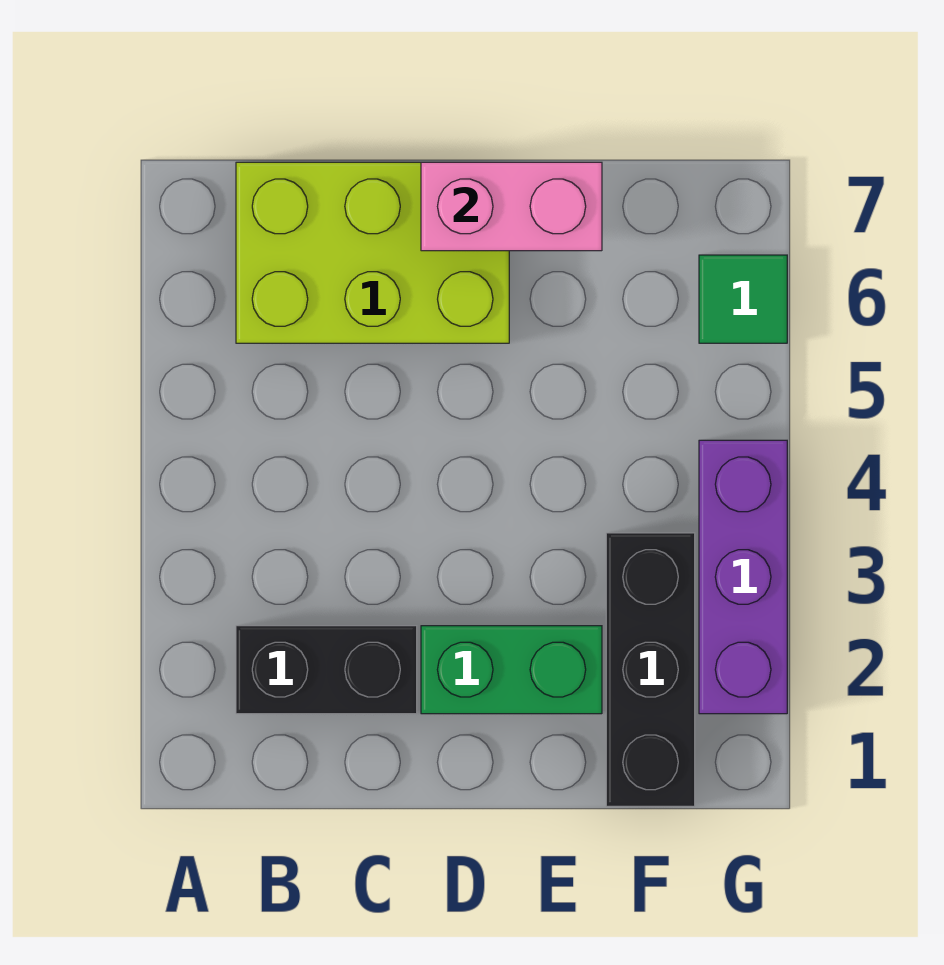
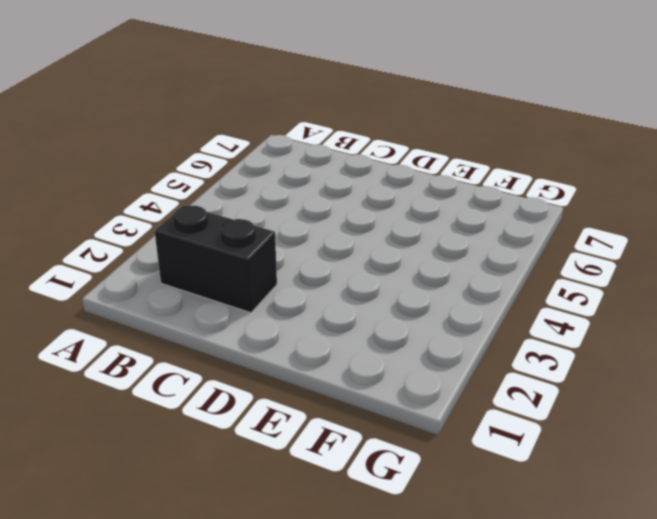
none -> lime 2x3 brick [236,162,509,343]
none -> green 1x2 brick [421,626,602,714]

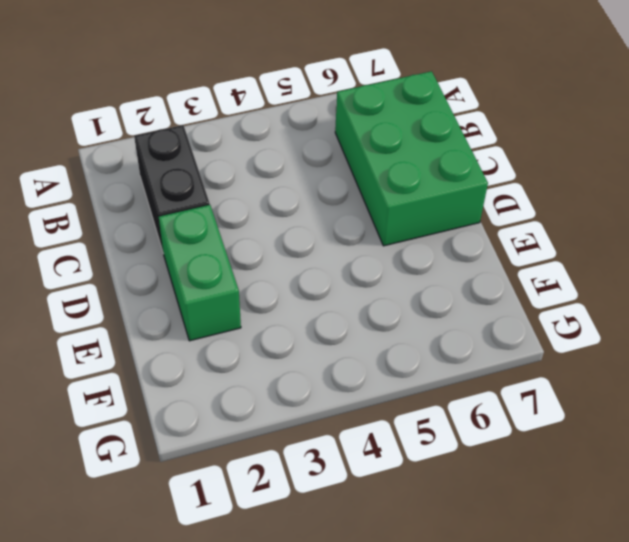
green 2x3 brick [335,71,488,246] -> lime 2x3 brick [236,162,509,343]
none -> black 1x3 brick [606,533,695,806]
none -> purple 1x3 brick [699,440,787,714]

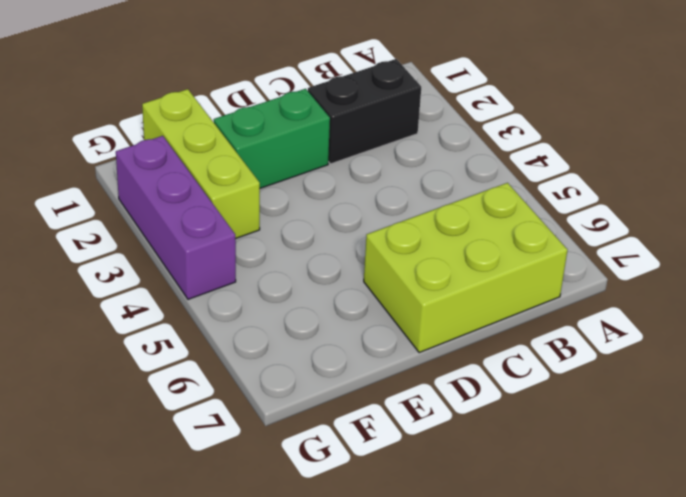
lime 1x3 brick [142,89,260,239] -> black 1x3 brick [606,533,695,806]
none -> green 1x1 tile [699,255,787,343]
none -> pink 1x2 brick [421,162,602,251]

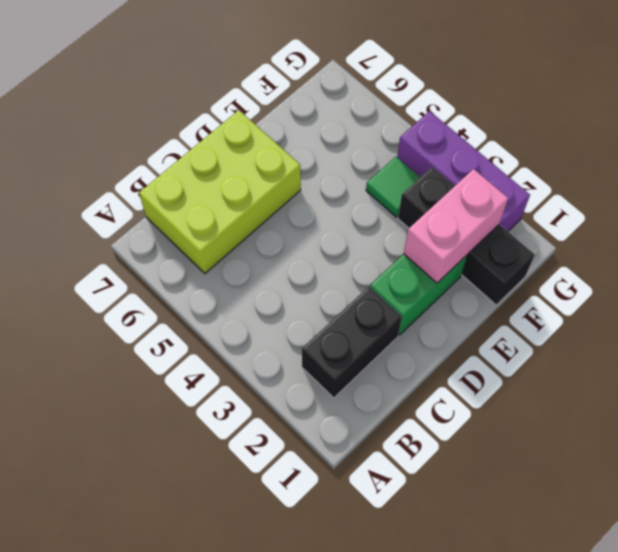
pink 1x2 brick [404,169,508,283] -> pink 1x2 brick moved to [421,162,602,251]
green 1x1 tile [366,157,420,217] -> green 1x1 tile moved to [699,255,787,343]

